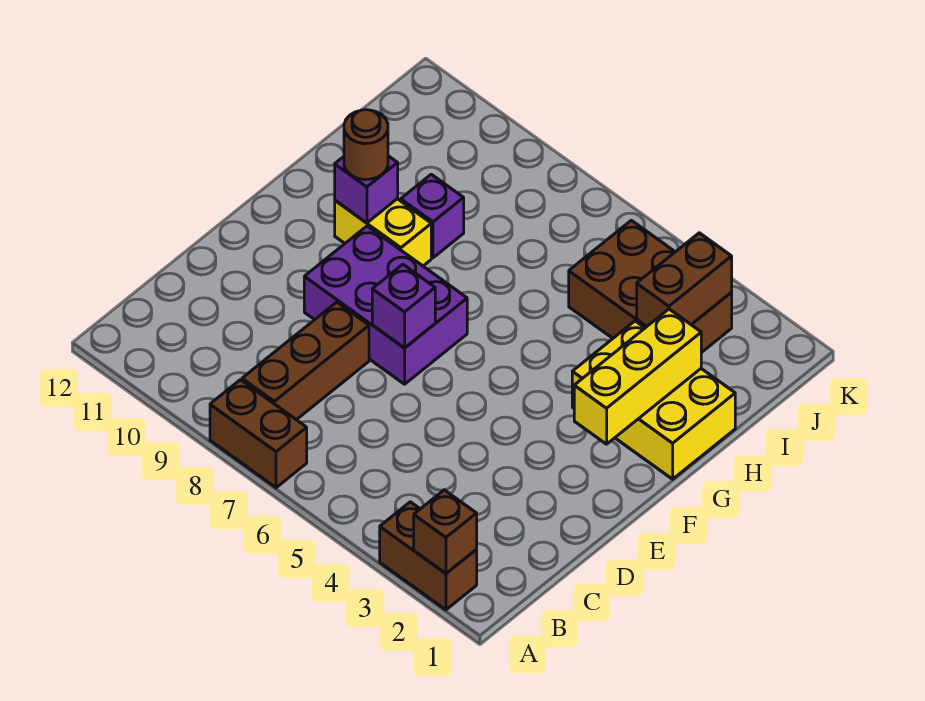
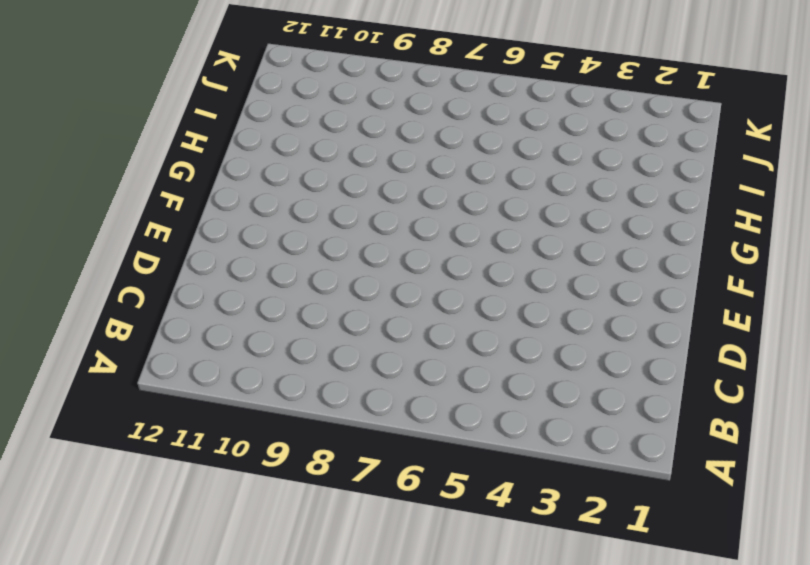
none -> brown 1x2 brick [380,502,477,610]
none -> brown 1x2 brick [210,380,307,488]
none -> brown 1x3 brick [242,302,369,420]

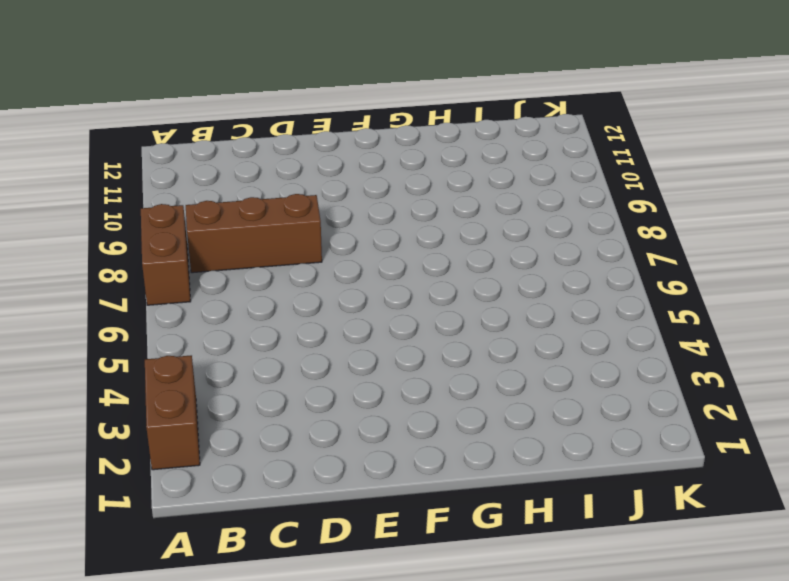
none -> purple 2x3 brick [304,226,467,384]
none -> yellow 2x3 brick [572,321,735,479]
none -> yellow 1x2 brick [335,199,431,266]

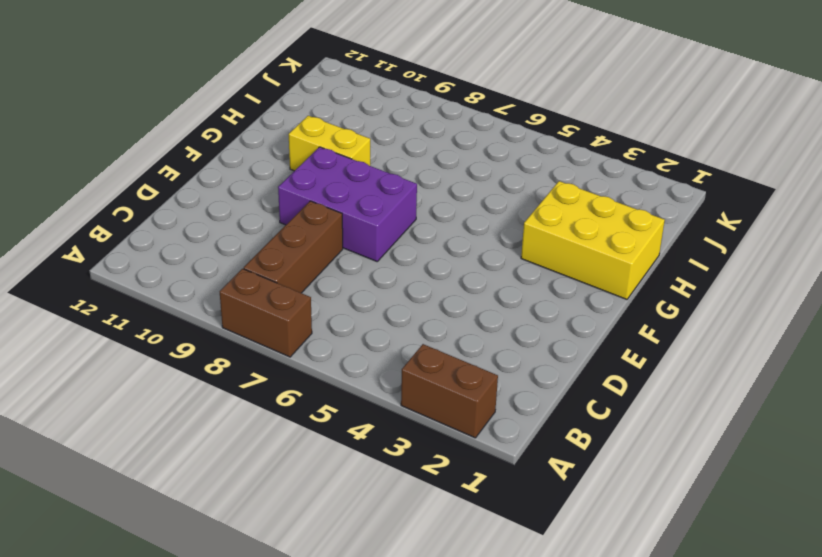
none -> purple 1x1 brick [401,174,464,258]
none -> brown 2x3 brick [569,220,732,353]
none -> brown 1x1 brick [414,490,477,573]

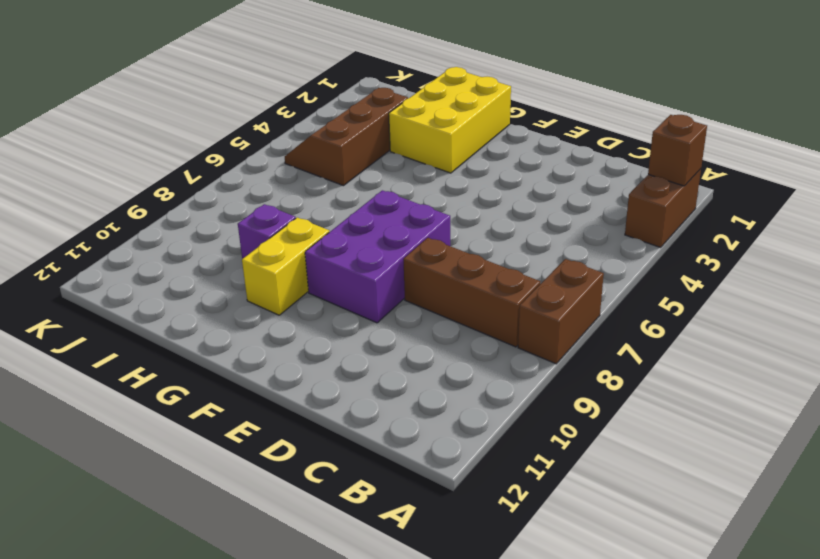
brown 2x3 slope [285,88,408,186] -> brown 2x3 brick [569,220,732,353]
none -> purple 1x1 brick [372,264,435,348]
none -> yellow 1x3 brick [574,309,701,444]
none -> purple 1x1 brick [335,156,398,223]

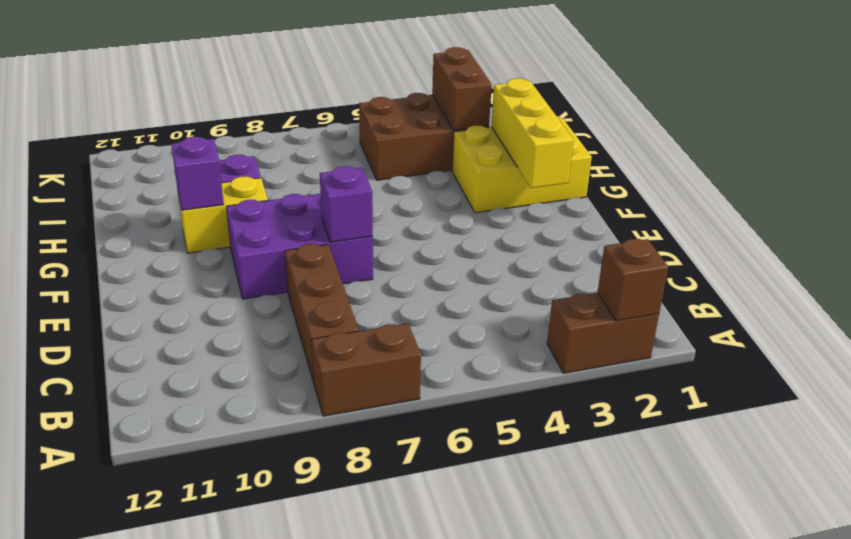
none -> brown 1x1 round brick [344,110,388,180]

